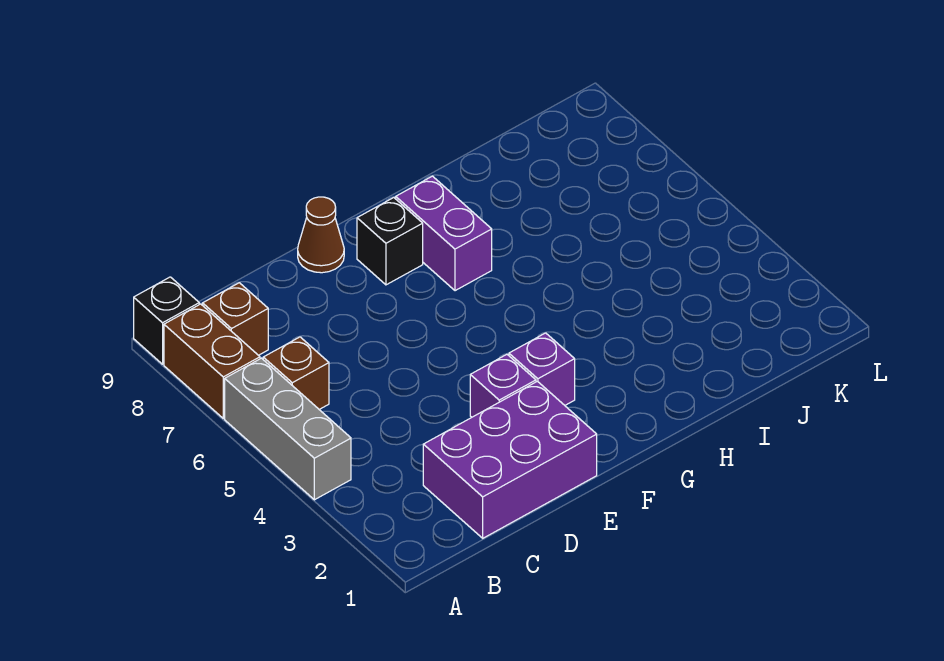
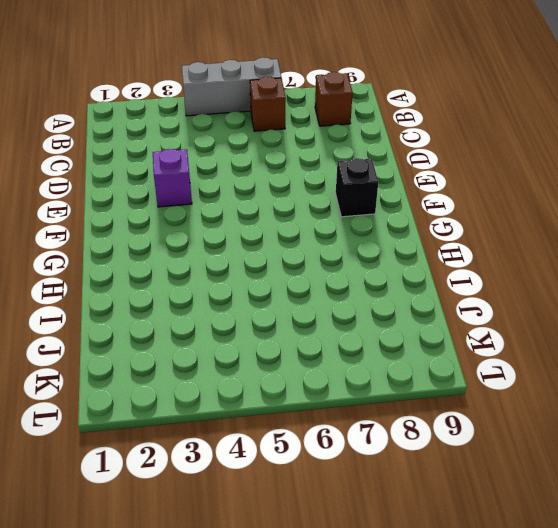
none -> brown 1x2 brick [164,304,260,418]
none -> black 1x1 brick [134,277,199,364]

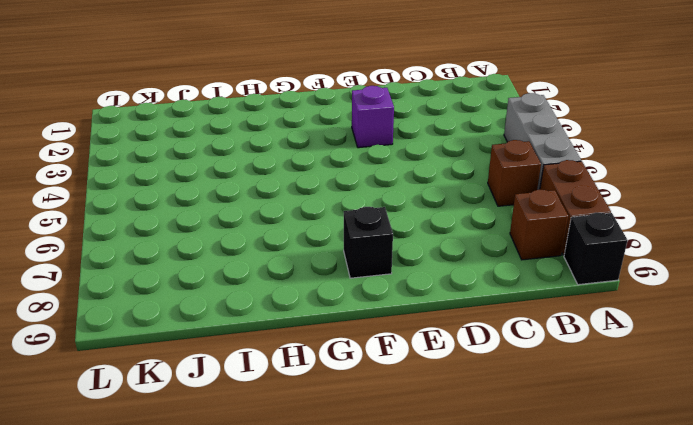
none -> purple 2x3 brick [423,381,597,538]
none -> brown 1x1 cone [298,197,344,273]

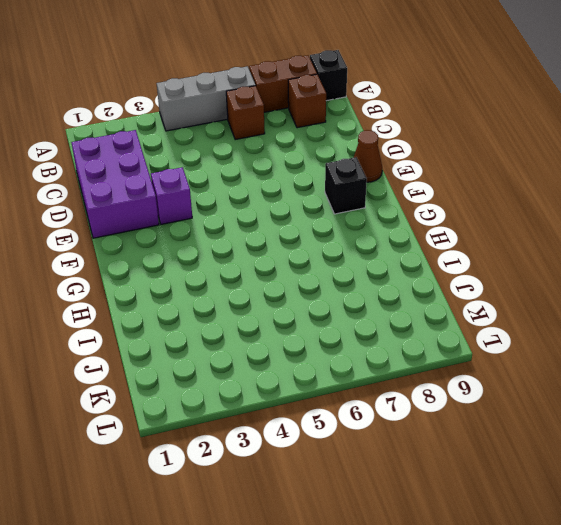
none -> purple 1x1 brick [509,333,575,405]
none -> purple 1x2 brick [396,176,492,291]

